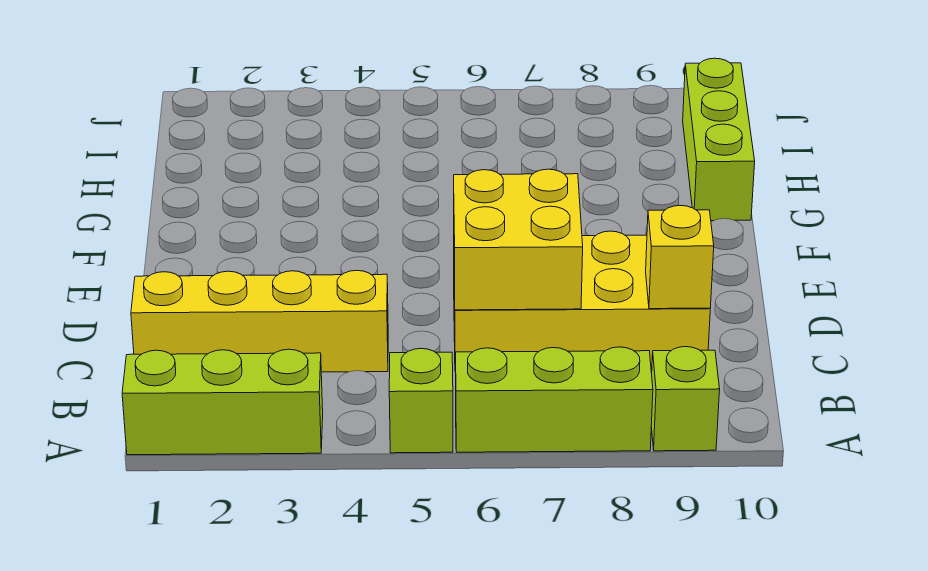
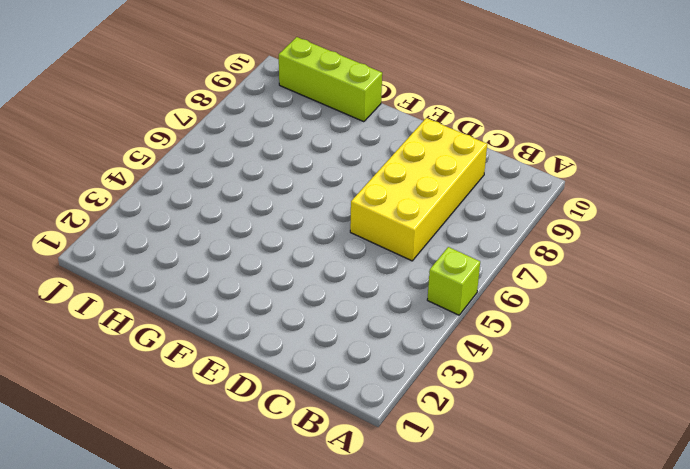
none -> lime 1x3 brick [122,349,323,455]
none -> lime 1x3 brick [455,347,653,452]

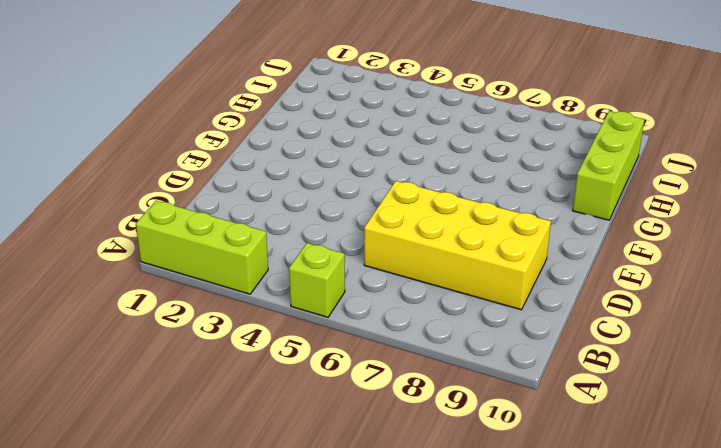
none -> lime 1x3 brick [455,347,653,452]
none -> lime 1x1 brick [651,347,720,451]

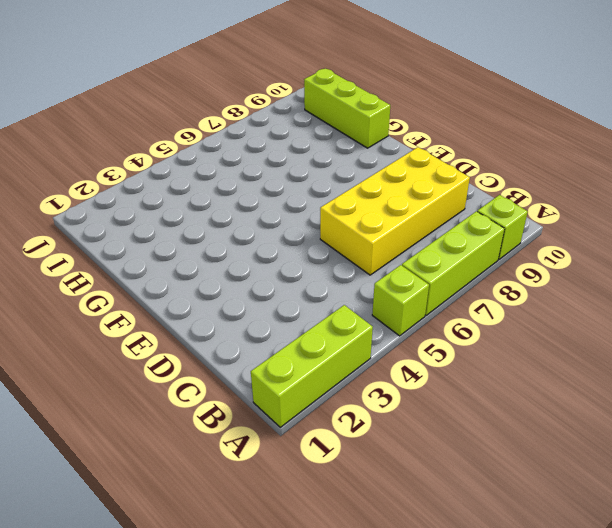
none -> yellow 1x4 brick [131,270,388,372]
none -> yellow 2x2 brick [454,169,583,310]

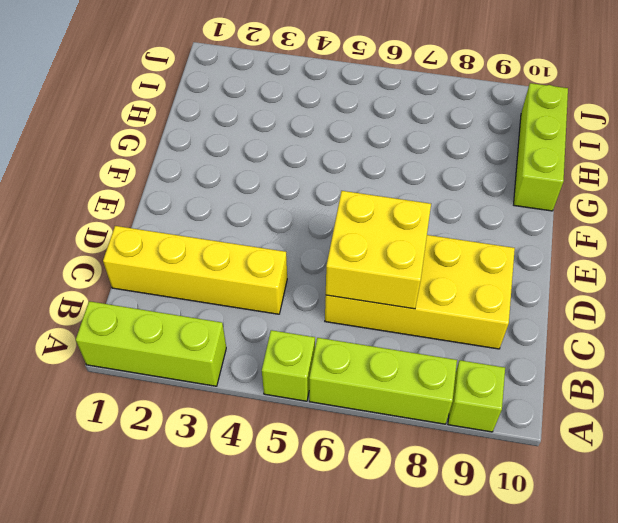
none -> yellow 1x1 brick [646,206,714,309]

